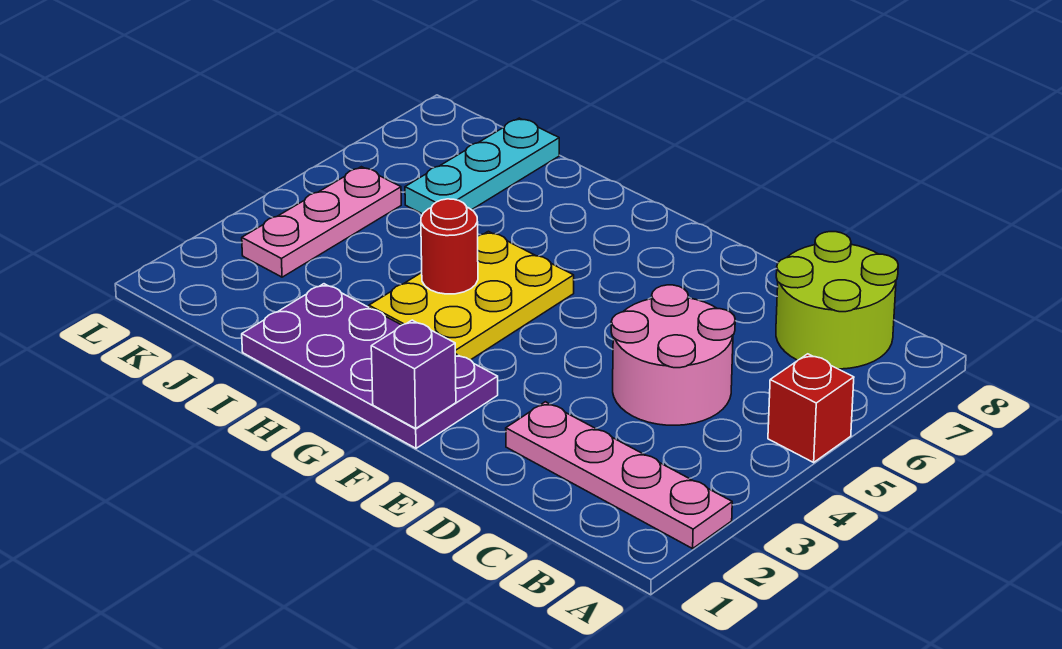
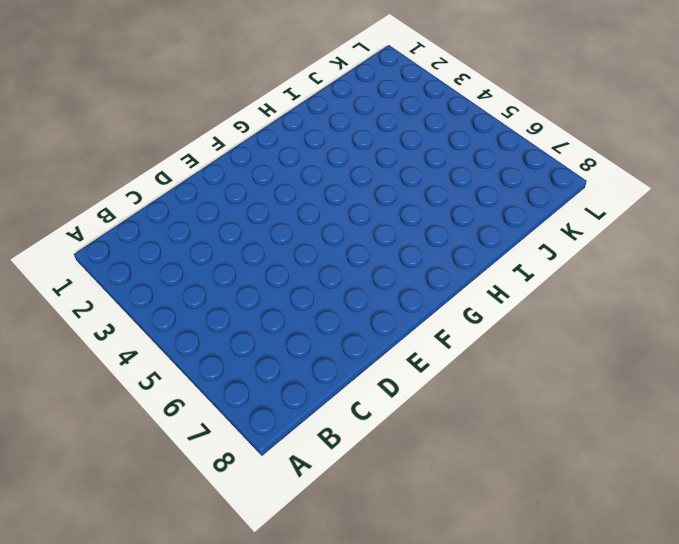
none -> pink 1x4 plate [506,402,732,549]
none -> red 1x1 brick [768,354,854,462]

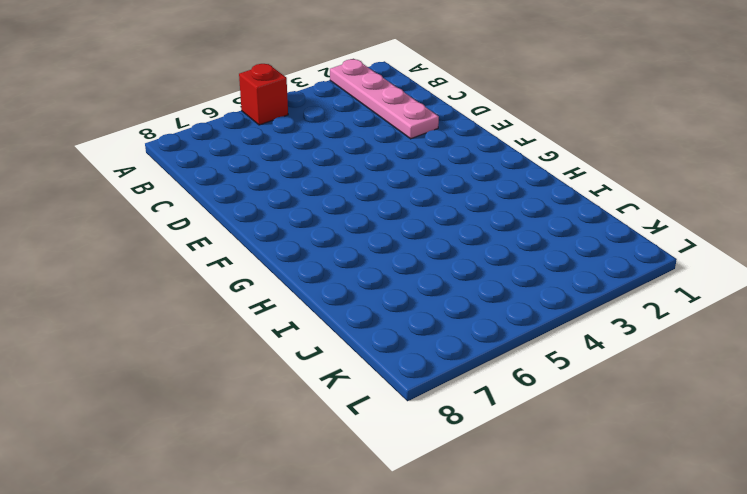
none -> lime 2x2 round brick [776,232,898,369]
none -> pink 2x2 round brick [611,285,735,425]

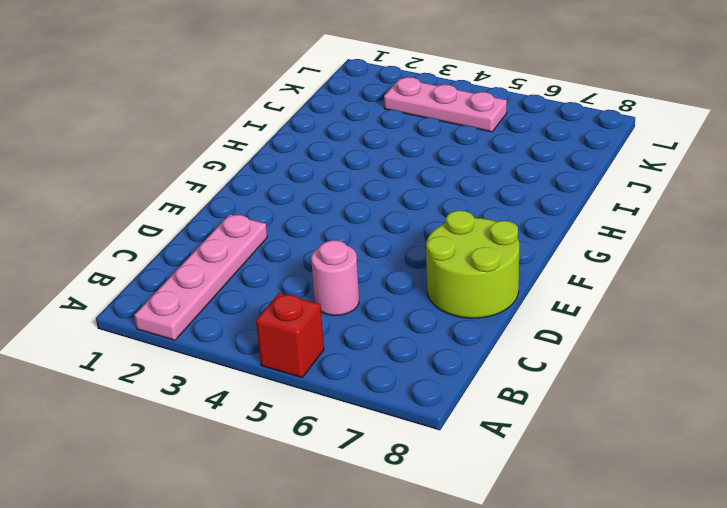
pink 1x1 round brick [311,240,359,316] -> pink 2x2 round brick [611,285,735,425]
lime 2x2 round brick [426,211,519,318] -> lime 2x2 round brick moved to [776,232,898,369]
none -> purple 2x4 plate [242,284,498,448]
none -> yellow 2x3 plate [369,231,574,360]

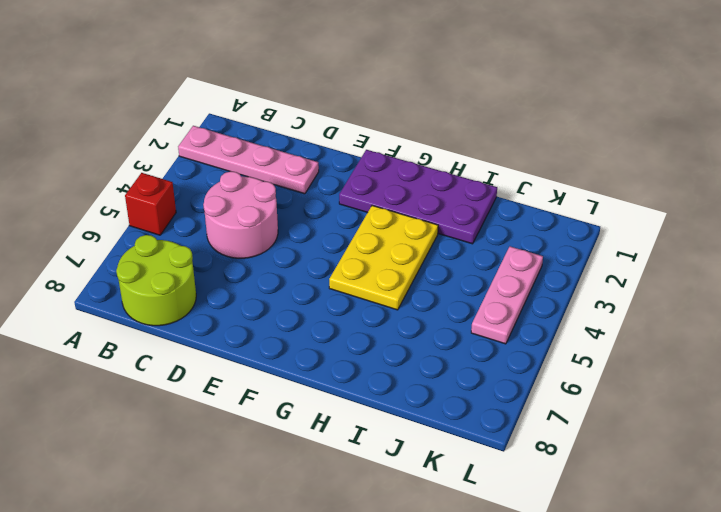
none -> cyan 1x3 plate [405,118,559,214]
none -> purple 1x1 brick [371,320,456,428]

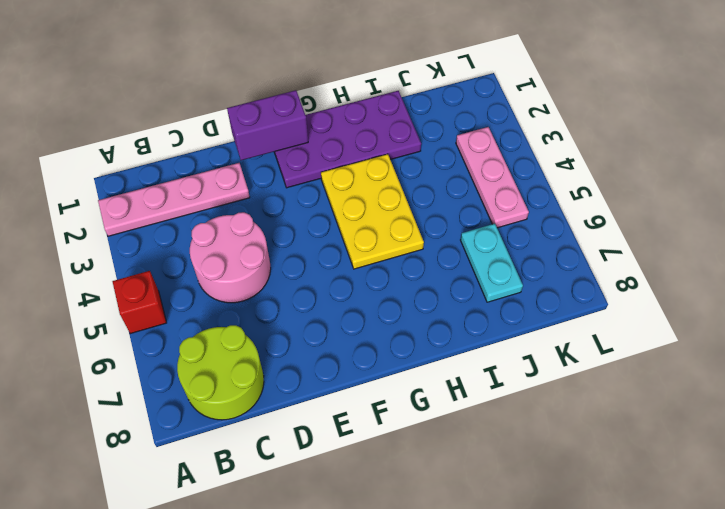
purple 1x2 brick [227,90,308,160] -> purple 1x1 brick [371,320,456,428]
cyan 1x2 plate [461,224,523,302] -> cyan 1x3 plate [405,118,559,214]
none -> red 1x1 round brick [421,199,478,294]

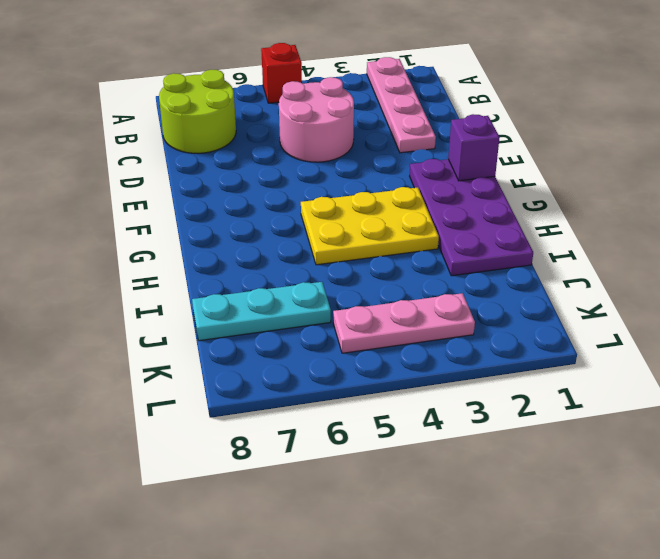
none -> red 1x1 round brick [421,199,478,294]

